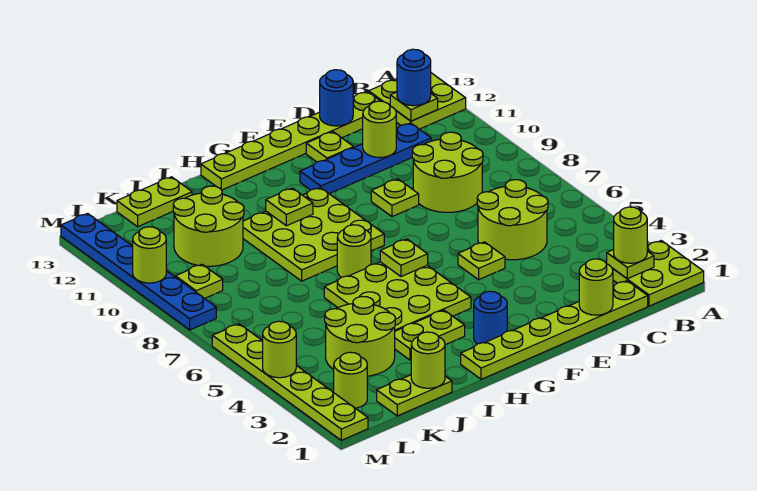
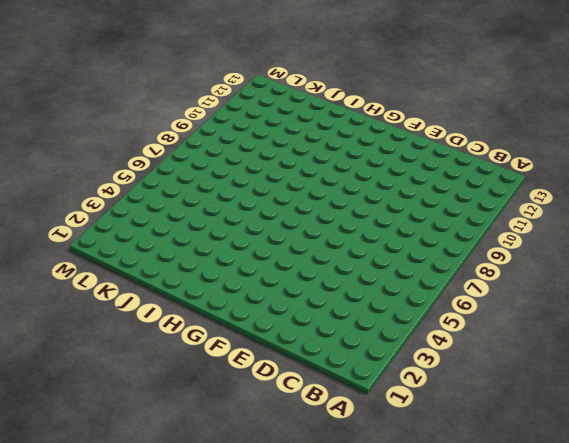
none -> lime 2x2 plate [612,241,704,306]
none -> lime 2x2 plate [369,73,466,129]
none -> lime 1x6 plate [461,281,648,379]
none -> lime 2x2 round brick [477,180,548,260]

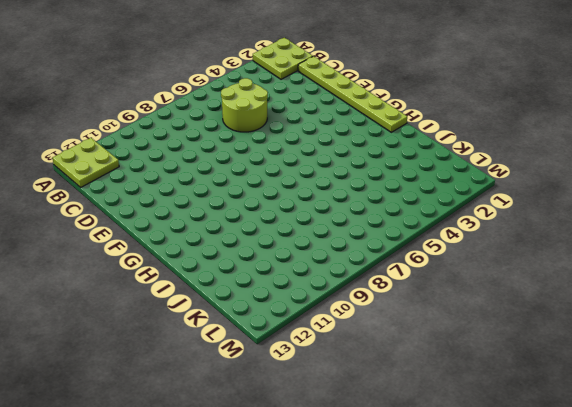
none -> lime 2x2 round brick [412,132,483,212]
none -> blue 1x4 plate [300,123,431,194]
none -> lime 1x6 plate [201,91,380,190]
none -> lime 1x1 plate [458,242,505,280]

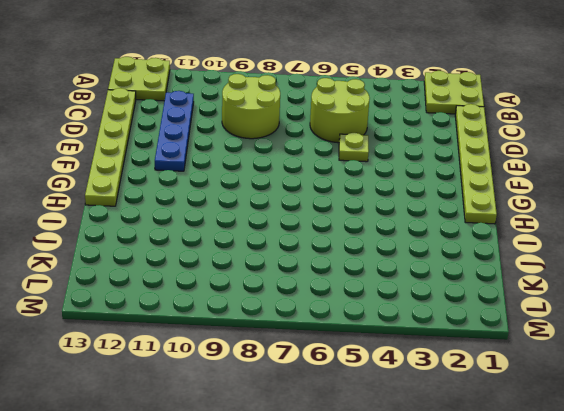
none -> lime 1x1 plate [371,179,419,217]
none -> lime 1x1 plate [306,132,354,162]
none -> blue 1x1 round brick [474,291,507,344]
none -> lime 3x3 plate [324,262,471,331]

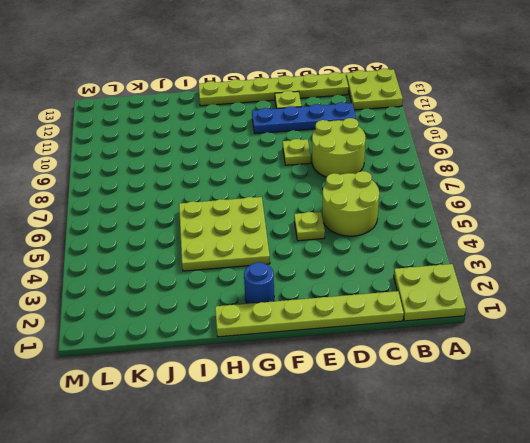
none -> lime 3x3 plate [243,188,384,281]
none -> lime 1x2 plate [395,310,465,360]
none -> lime 1x1 round brick [337,225,371,277]
none -> lime 1x2 plate [377,375,452,416]

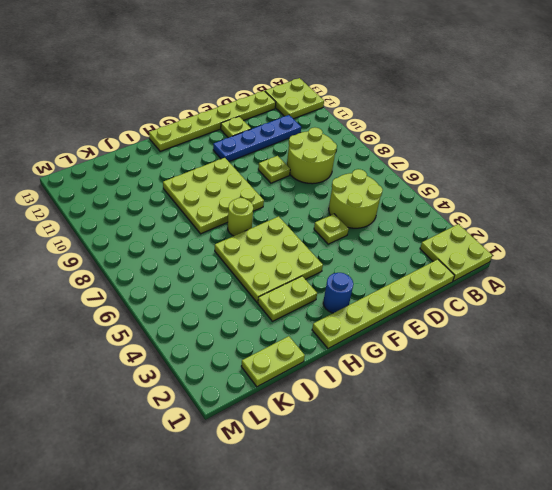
none -> lime 2x2 round brick [325,297,395,376]
none -> lime 2x2 round brick [173,186,244,266]
none -> lime 1x2 plate [117,177,192,227]
none -> lime 1x1 round brick [334,352,367,408]

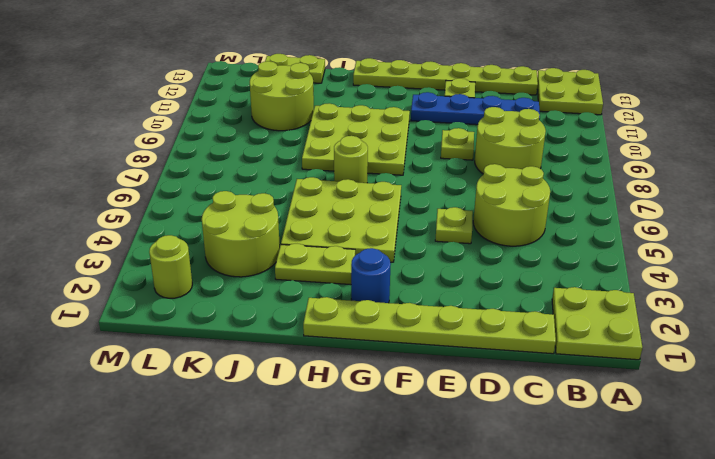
none -> lime 1x2 plate [377,375,452,416]
none -> lime 1x1 plate [176,264,223,298]
none -> lime 1x6 plate [212,324,368,440]
none -> blue 1x6 plate [61,213,216,330]

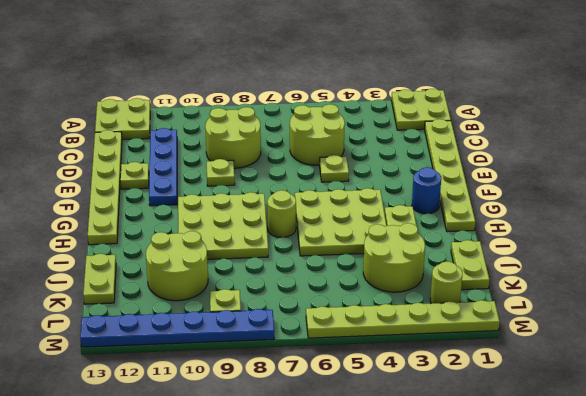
none -> lime 1x1 plate [607,250,654,279]
none -> lime 1x1 plate [390,92,438,121]
none -> lime 1x1 round brick [579,259,613,315]
none -> lime 1x1 round brick [363,101,396,157]

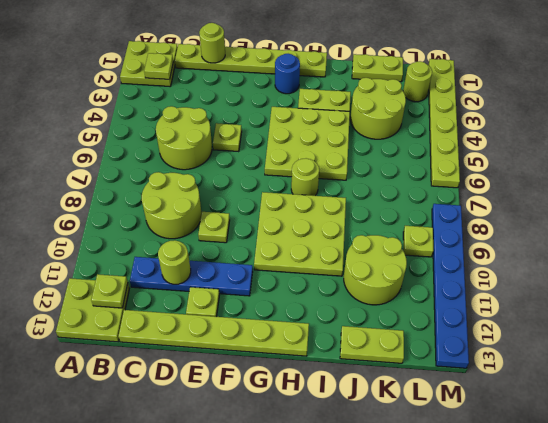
none -> blue 1x1 round brick [320,70,353,126]
none -> lime 1x1 plate [380,239,428,277]
none -> lime 1x1 plate [266,188,313,226]
none -> lime 1x1 round brick [411,332,445,388]

